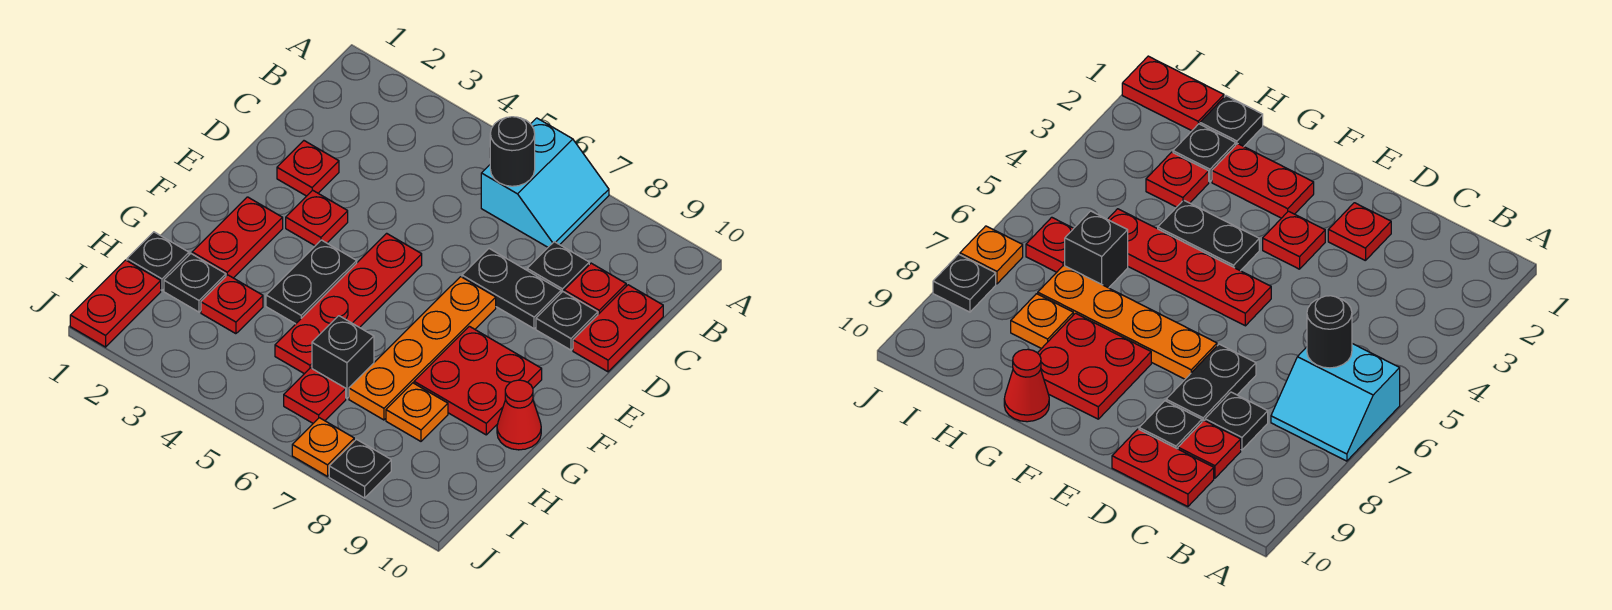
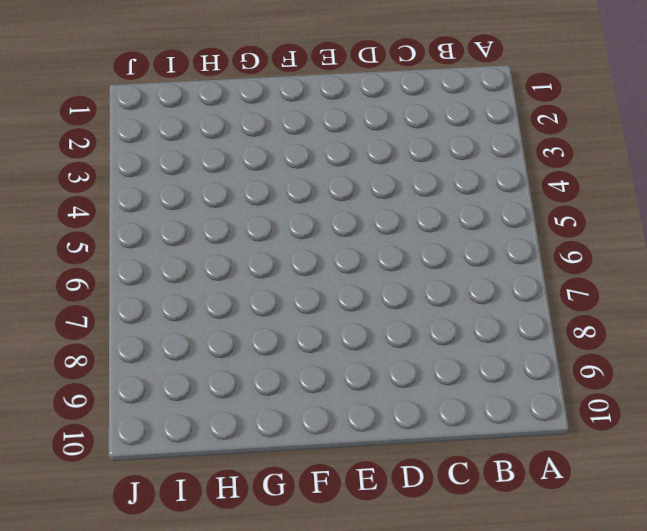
none -> cyan 2x2 slope [481,118,609,247]
none -> black 1x1 plate [527,242,589,293]
none -> red 1x1 plate [564,263,626,314]

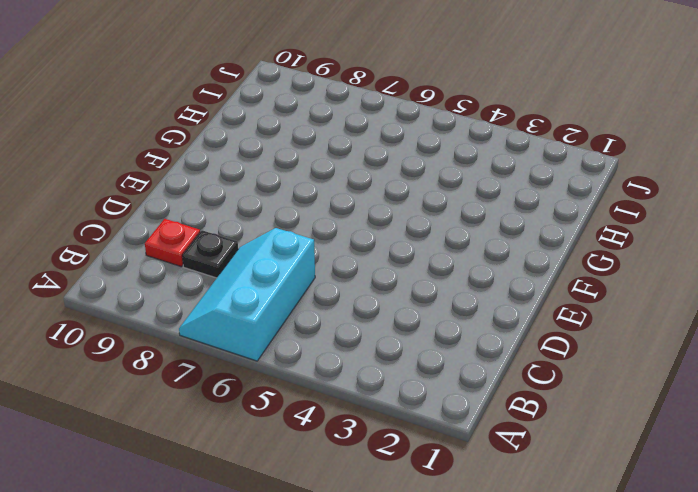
cyan 2x3 slope [179,228,315,361] -> cyan 2x2 slope [481,118,609,247]
none -> red 1x2 plate [573,285,663,372]
none -> red 1x1 plate [277,141,339,196]
none -> black 1x2 plate [462,249,561,329]

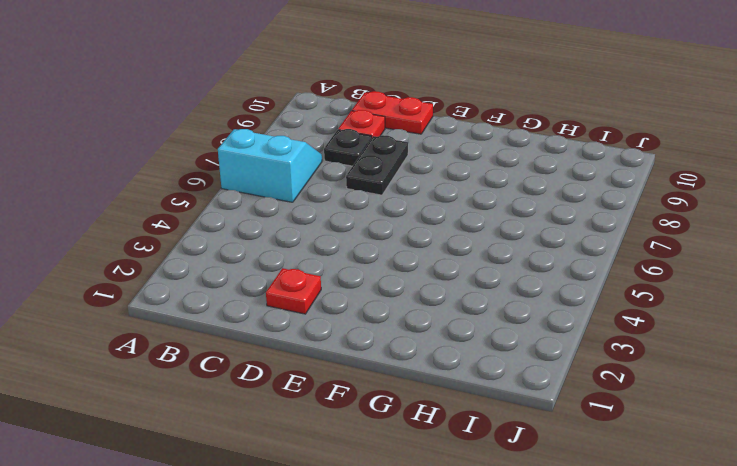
none -> black 1x1 plate [536,292,598,350]
none -> red 1x1 plate [286,190,348,246]
none -> red 1x4 plate [275,233,422,374]

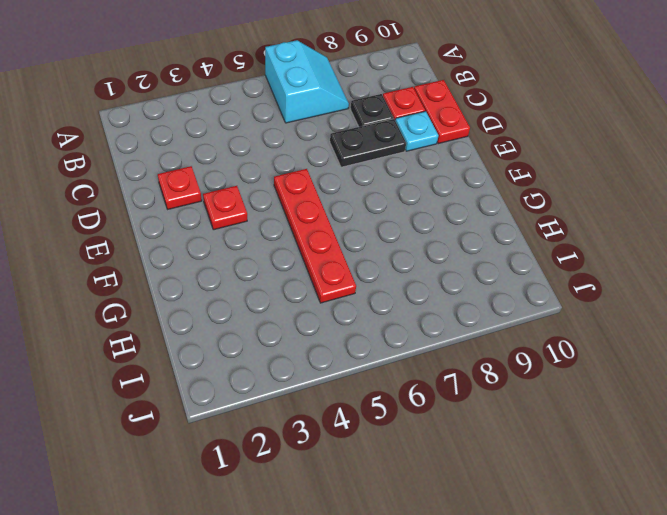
cyan 1x1 plate [395,111,438,151] -> black 1x1 plate [536,292,598,350]
none -> orange 1x4 plate [349,277,496,420]
none -> red 1x2 plate [192,197,283,278]
none -> black 1x2 plate [266,240,357,324]

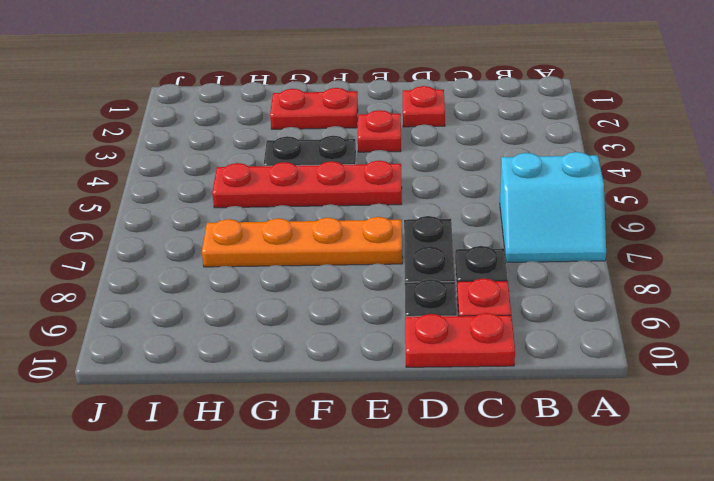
none -> red 2x2 plate [414,326,542,435]
none -> red 1x1 cone [497,380,541,450]
none -> black 1x1 plate [127,232,189,290]

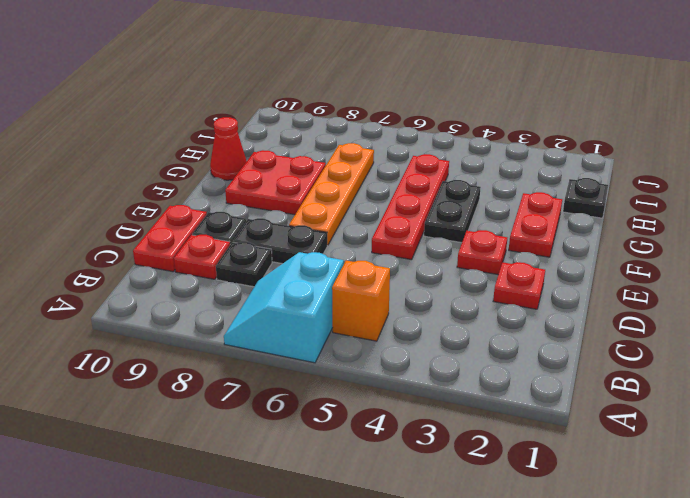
orange 1x1 brick [332,261,390,341] -> none
none -> black 1x1 plate [164,254,226,312]
none -> red 1x1 plate [201,275,263,334]
none -> black 1x1 brick [312,316,374,398]

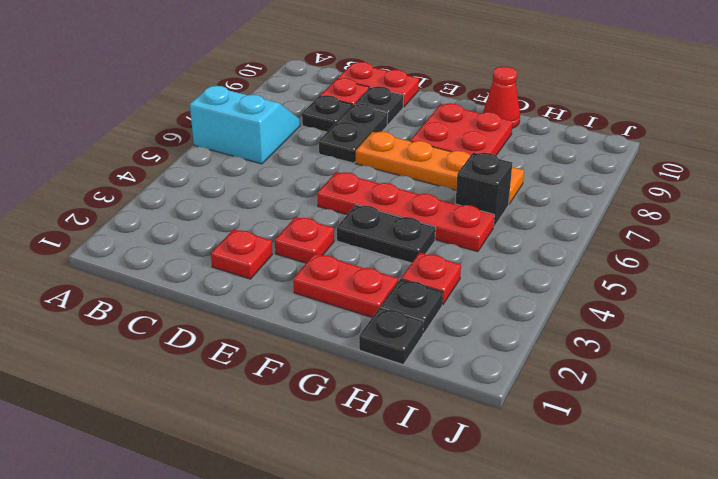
none -> orange 1x1 plate [386,383,448,441]
none -> red 1x2 plate [70,260,161,347]
none -> red 1x1 plate [284,368,346,423]

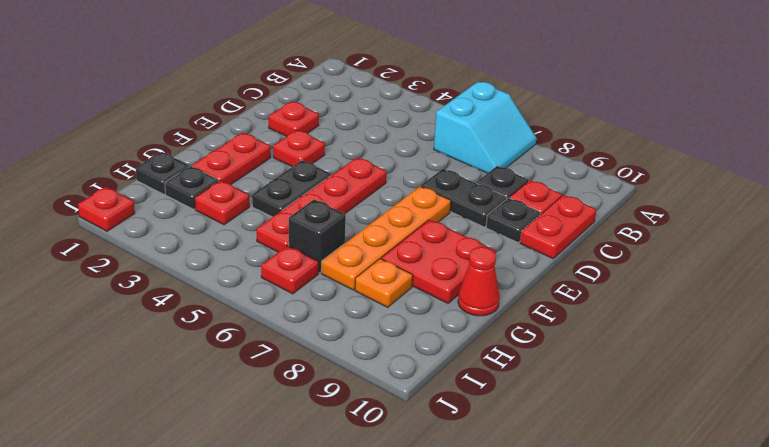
red 1x1 plate [78,187,135,231] -> red 1x2 plate [70,260,161,347]
none -> orange 1x1 plate [292,418,354,476]
none -> black 1x1 plate [329,439,391,498]
none -> black 1x1 round brick [490,117,535,186]

